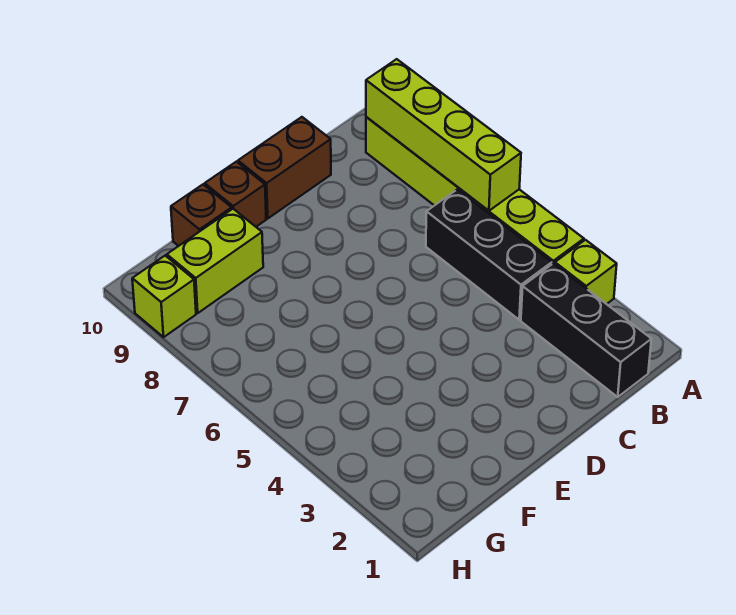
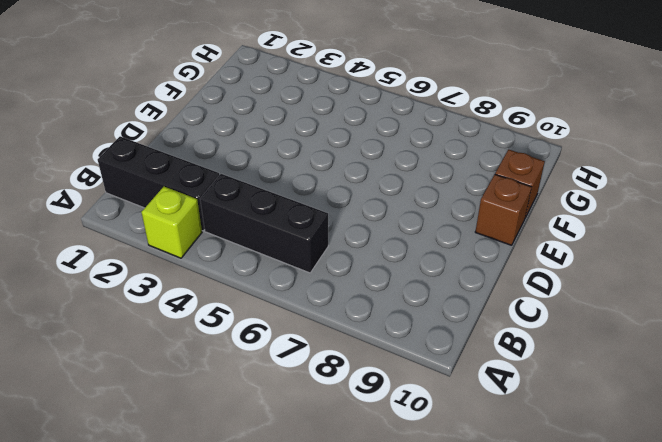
none -> lime 1x6 brick [366,117,584,264]
none -> brown 1x2 brick [238,117,331,218]

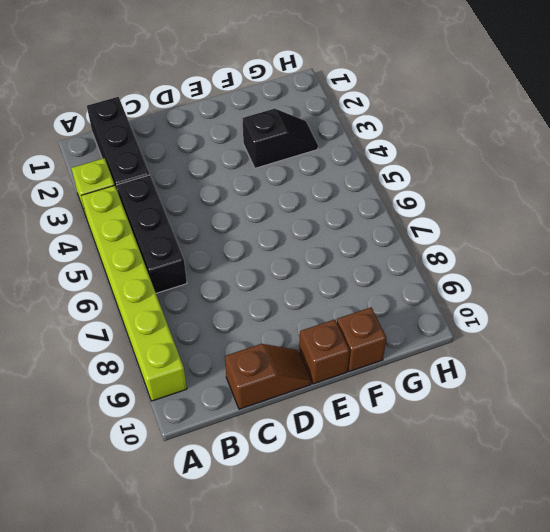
brown 1x2 slope [225,344,311,409] -> brown 1x2 brick [238,117,331,218]
black 1x2 slope [243,109,318,168] -> none
none -> lime 1x2 brick [167,209,263,313]
none -> lime 1x1 brick [132,256,196,337]

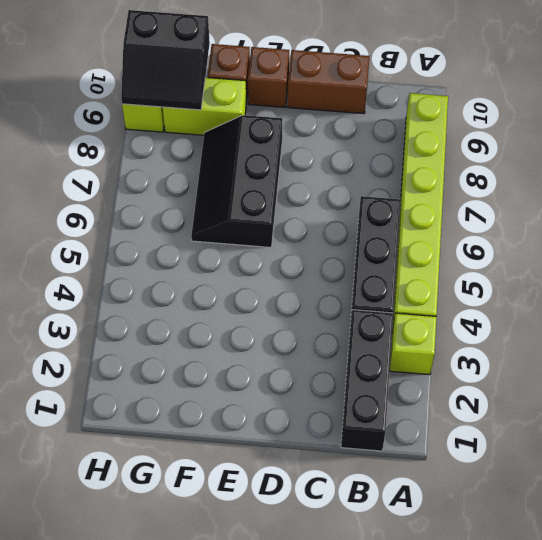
black 2x3 slope [191,115,282,247] -> none
black 2x2 slope [121,10,210,110] -> none
none -> lime 1x4 brick [366,59,521,211]

